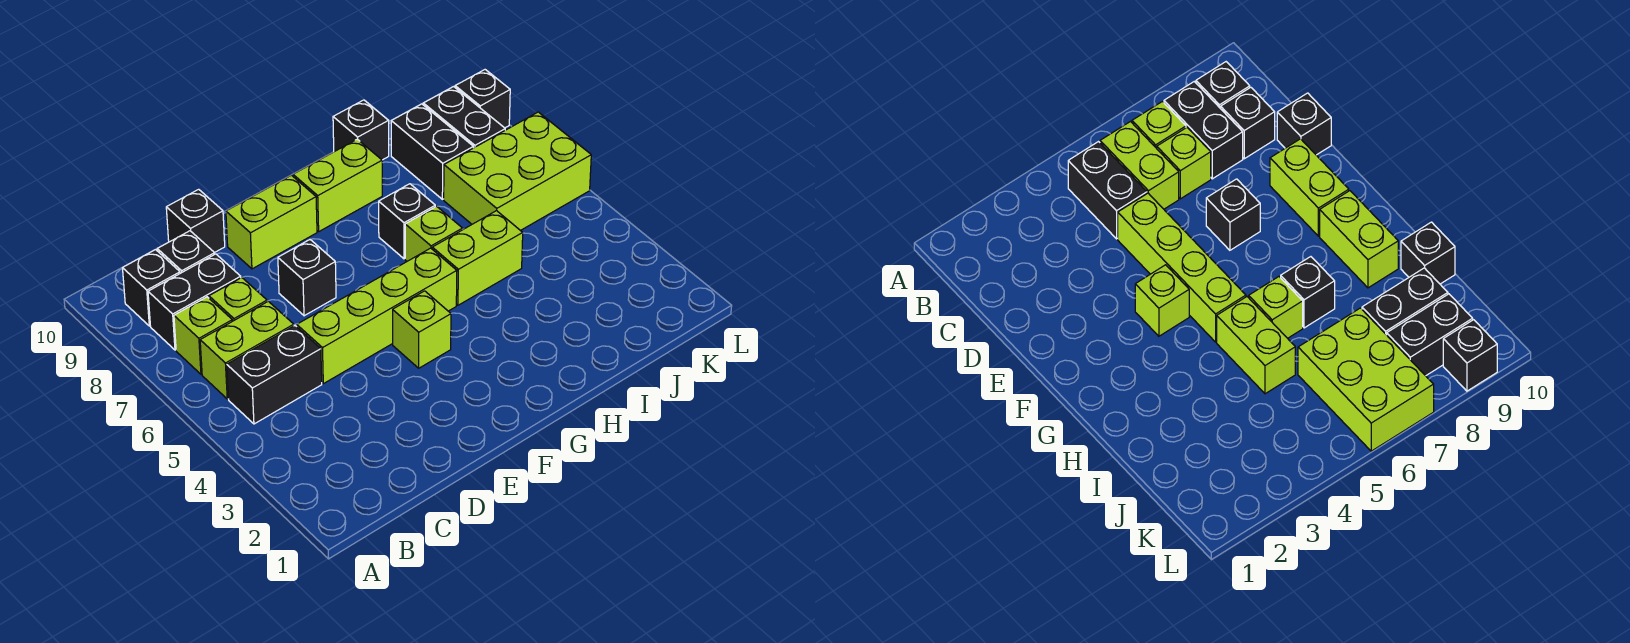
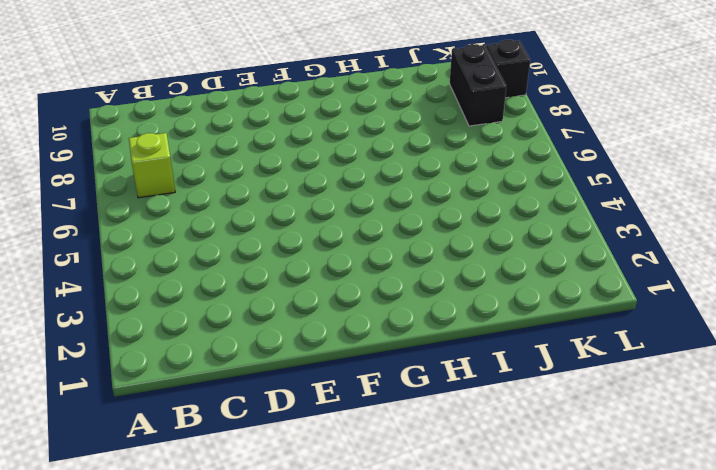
none -> black 1x2 brick [227,326,322,424]
none -> lime 1x2 brick [200,301,294,399]
none -> black 1x2 brick [148,254,241,350]

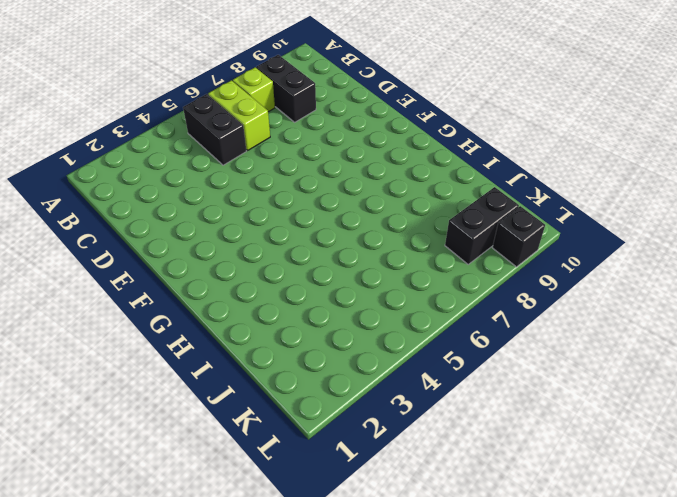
none -> black 1x1 brick [123,250,180,326]
none -> lime 1x1 brick [209,278,267,321]
none -> black 1x1 brick [157,231,215,273]

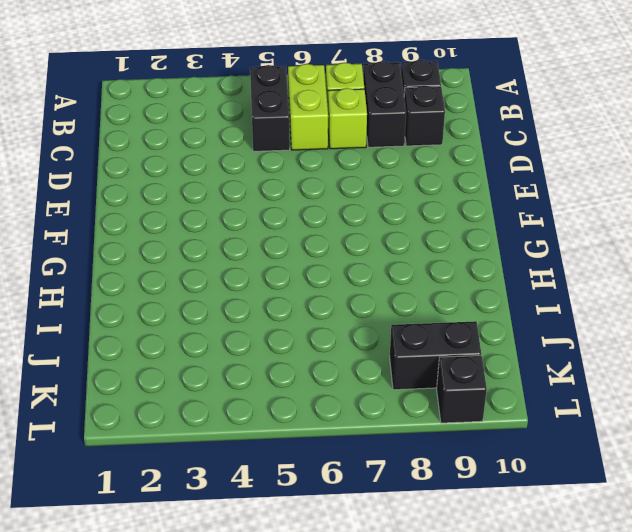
none -> lime 1x4 brick [297,248,457,384]
none -> black 1x1 brick [166,189,225,253]
none -> black 1x1 brick [278,240,336,316]

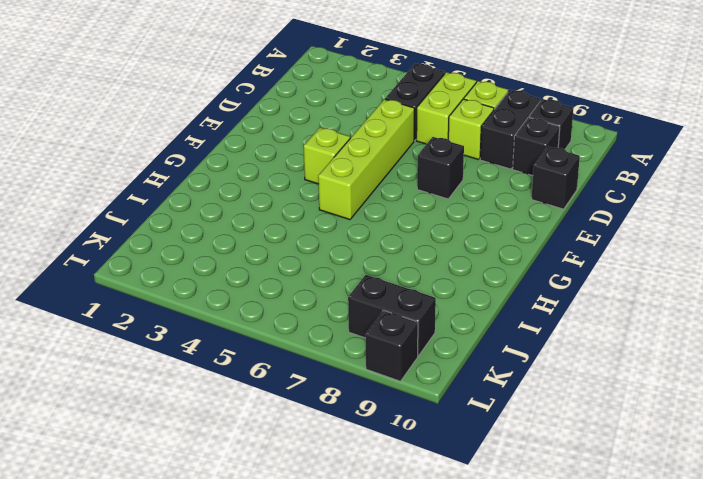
none -> lime 1x2 brick [226,175,317,269]
none -> lime 1x2 brick [293,139,382,231]
none -> lime 1x2 brick [432,211,523,305]

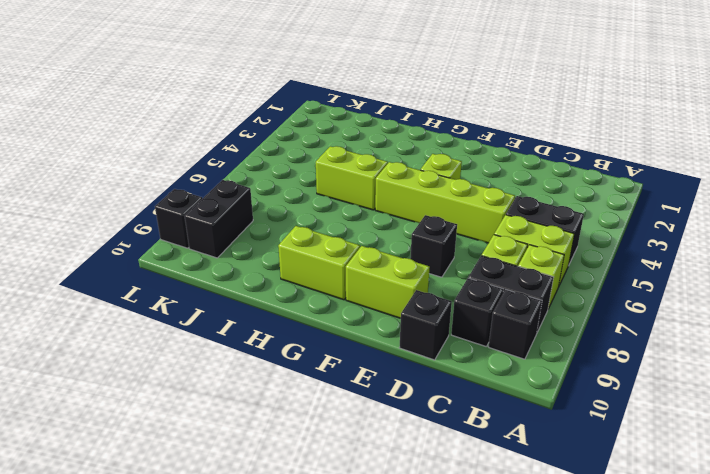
none -> lime 1x1 brick [405,206,463,261]
none -> black 1x1 brick [379,184,435,259]
none -> black 1x1 brick [333,100,389,160]

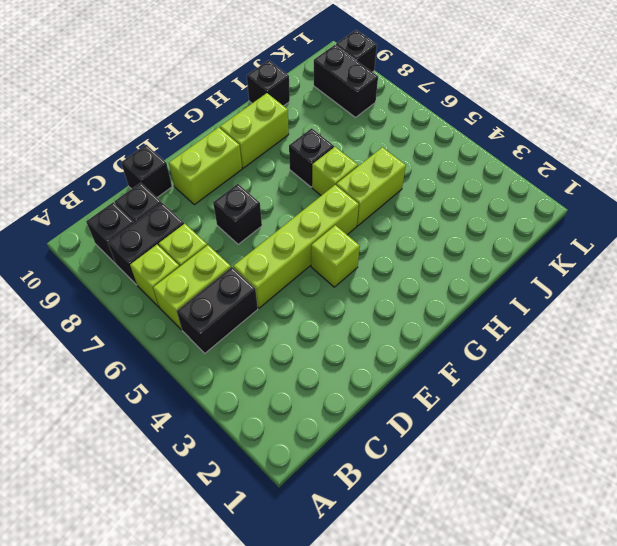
none -> lime 2x3 brick [444,112,591,231]
none -> black 1x2 brick [391,104,473,199]

